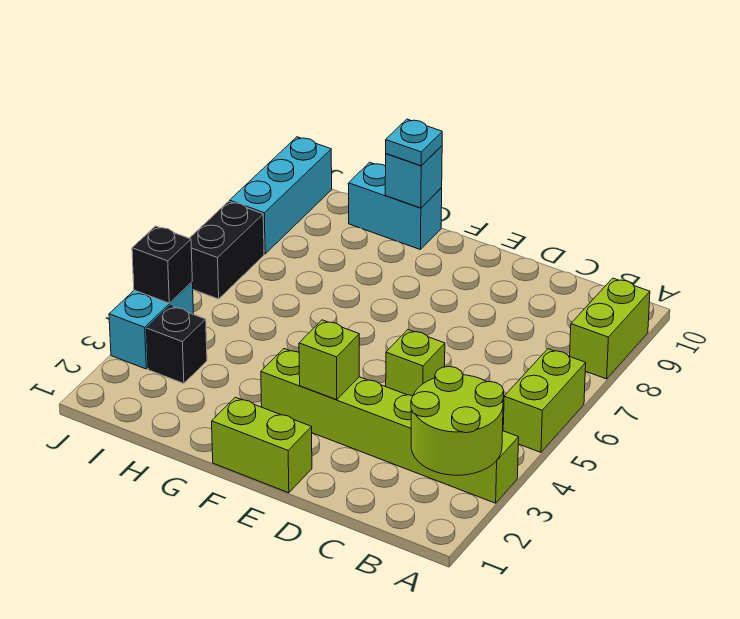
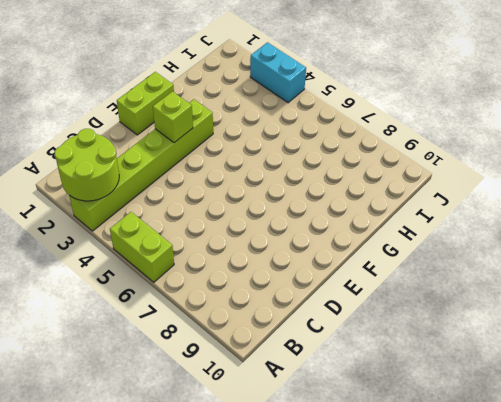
none -> lime 1x2 brick [570,278,650,379]
none -> lime 1x1 brick [386,330,445,396]
none -> cyan 1x2 brick [348,162,442,250]

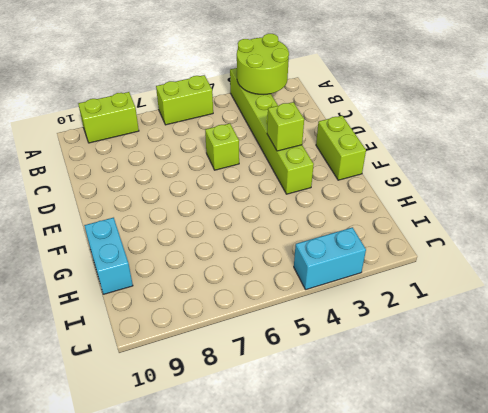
none -> black 1x1 brick [147,306,207,383]
none -> black 1x2 brick [190,201,264,299]
none -> cyan 1x3 brick [230,137,332,254]

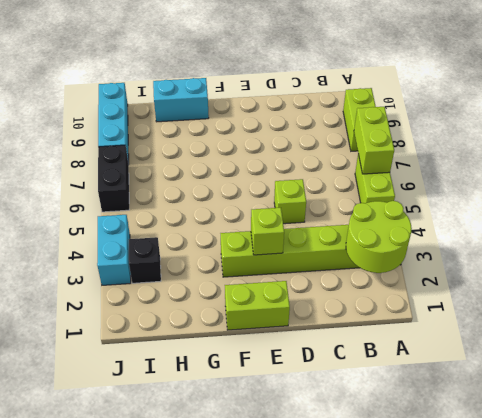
lime 1x2 brick [354,107,394,174] -> none
none -> cyan 1x1 brick [385,146,442,208]
none -> black 1x1 brick [132,226,192,303]
none -> cyan 1x1 plate [386,119,442,166]

